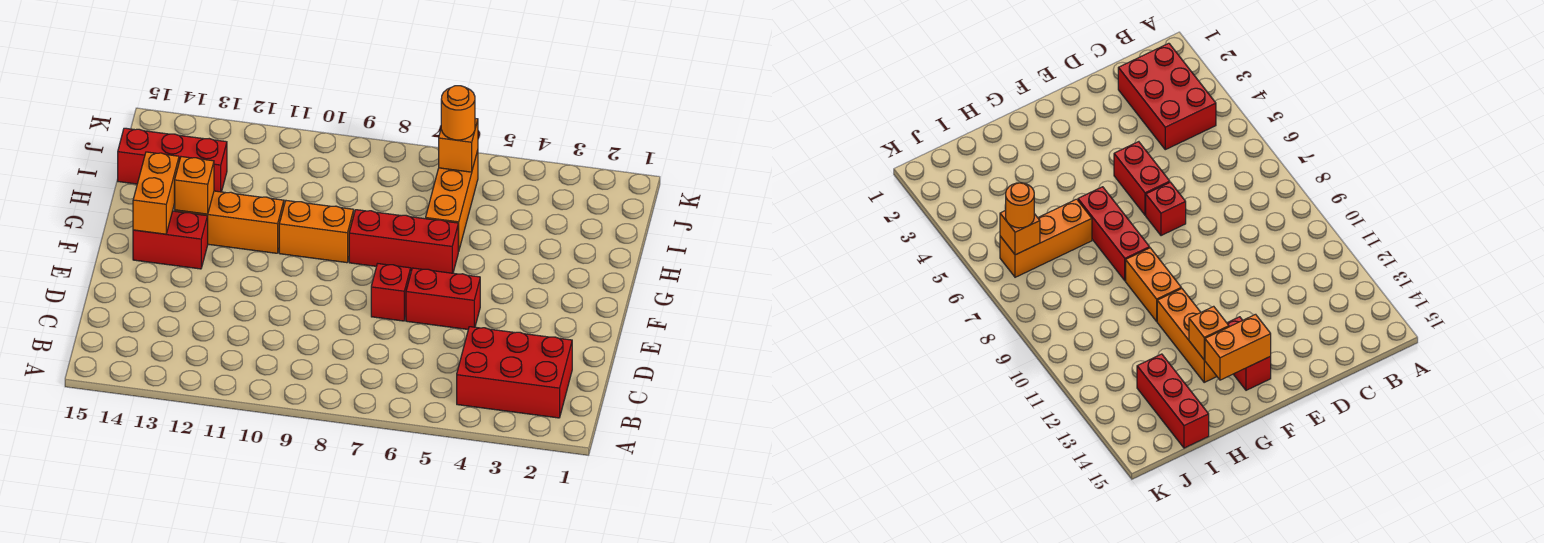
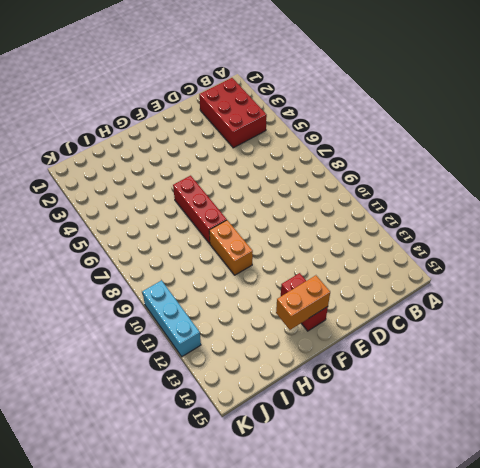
cyan 1x3 brick [142,280,201,357] -> none
none -> red 1x2 brick [406,268,480,329]
none -> red 1x1 brick [371,264,411,321]
none -> orange 1x3 brick [175,191,284,253]

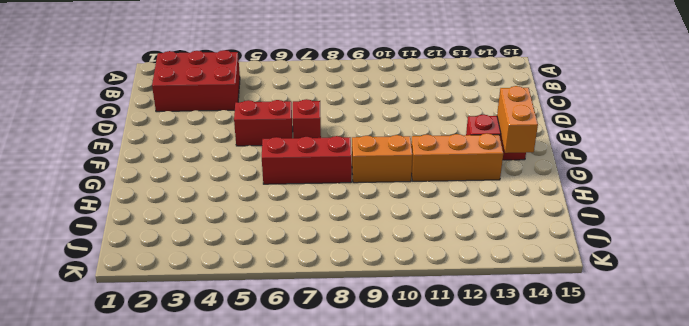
none -> orange 1x3 brick [426,150,478,251]
none -> red 1x3 brick [118,128,227,192]
none -> orange 1x1 brick [175,157,214,214]

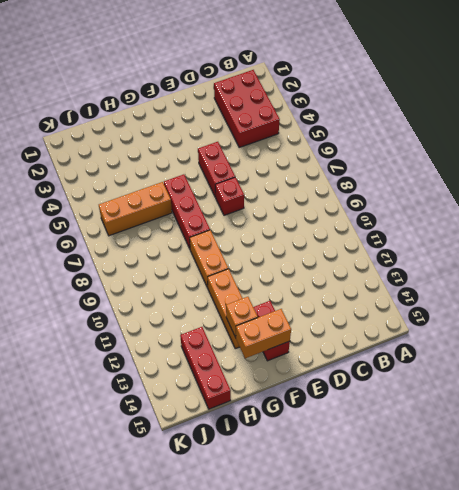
none -> orange 1x1 brick [439,119,478,172]
none -> orange 1x1 round brick [441,86,475,140]

